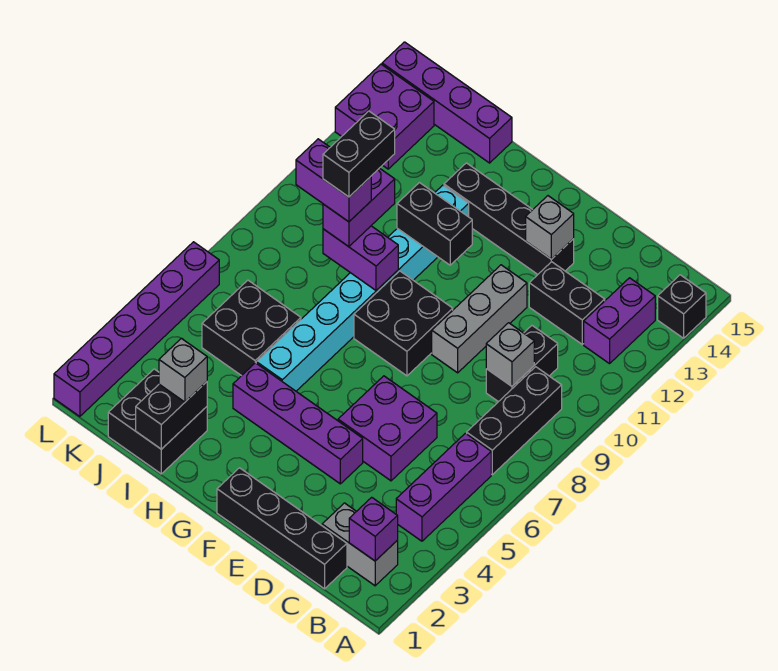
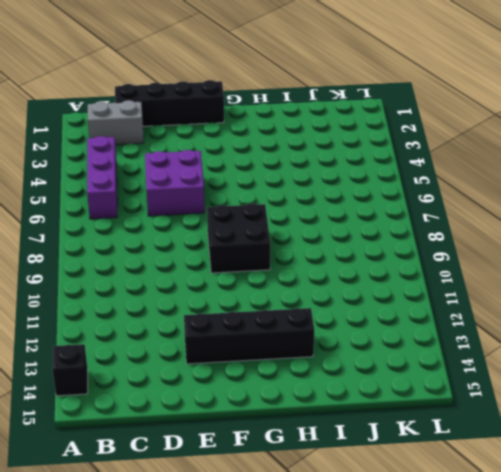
none -> black 1x3 brick [467,367,562,475]
none -> purple 1x2 brick [584,278,655,364]
none -> black 1x2 brick [486,326,558,402]

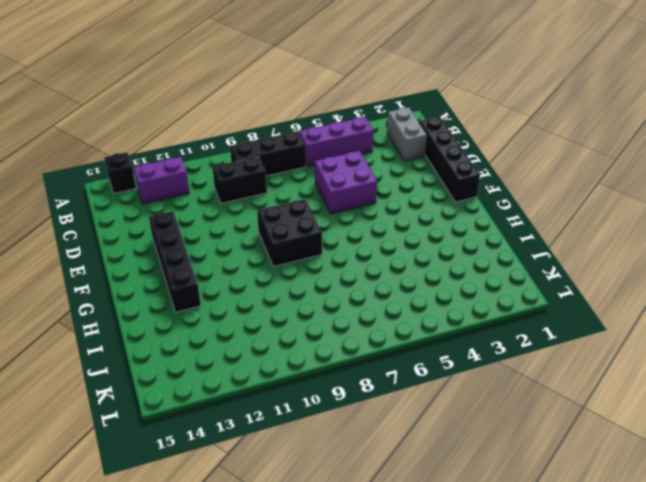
none -> black 1x2 brick [529,262,605,344]
none -> purple 1x4 brick [233,363,363,484]
none -> grey 1x3 brick [432,265,527,373]

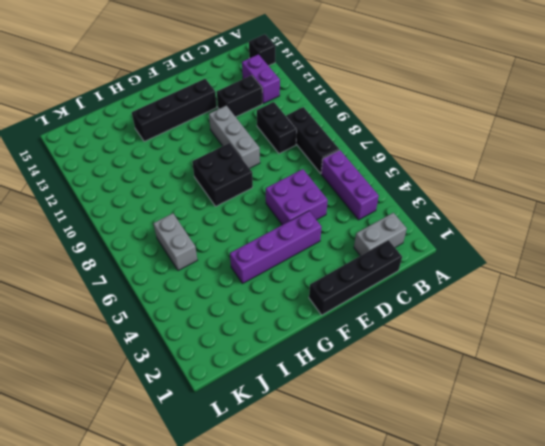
grey 1x2 brick [153,213,197,271] -> black 2x2 brick [202,280,301,376]
none -> cyan 1x8 brick [256,185,469,391]
none -> black 2x2 brick [108,369,207,474]
none -> purple 1x4 brick [382,42,512,163]

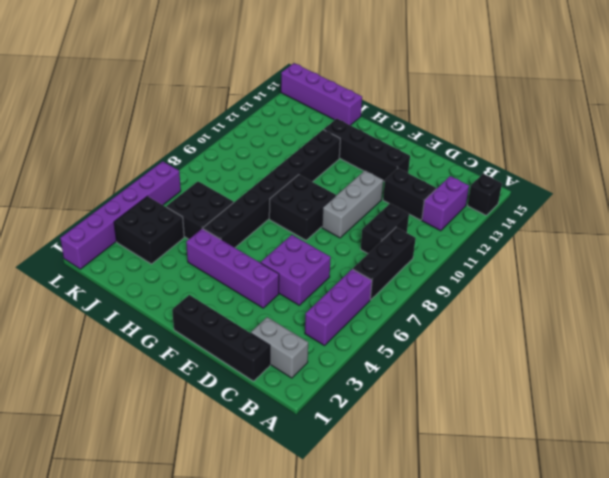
black 1x8 brick [203,130,340,248] -> cyan 1x8 brick [256,185,469,391]
black 2x2 brick [114,196,184,264] -> black 2x2 brick moved to [108,369,207,474]
none -> purple 2x2 brick [335,64,434,169]
none -> purple 1x1 brick [349,497,398,561]
none -> grey 1x1 brick [486,323,534,386]

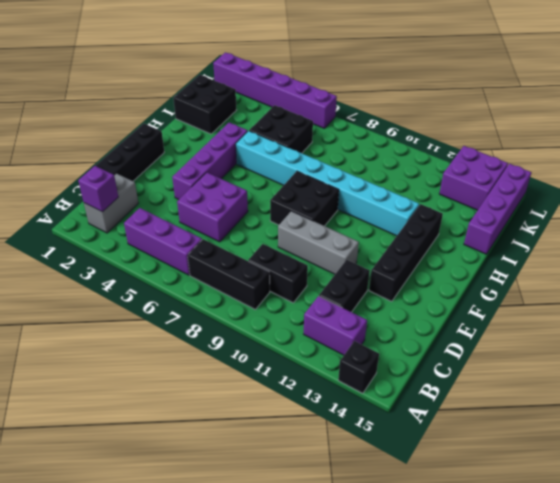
none -> grey 1x1 brick [486,323,534,386]
none -> grey 1x1 brick [526,196,574,259]
none -> black 1x2 brick [397,183,472,265]

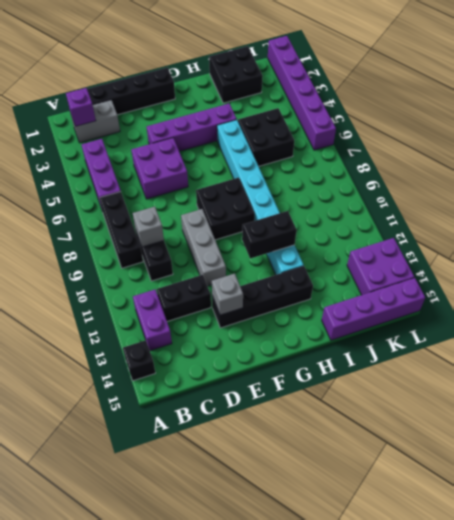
none -> purple 1x2 brick [323,226,398,290]
none -> black 1x2 brick [136,382,207,449]
none -> grey 1x1 brick [159,338,207,402]

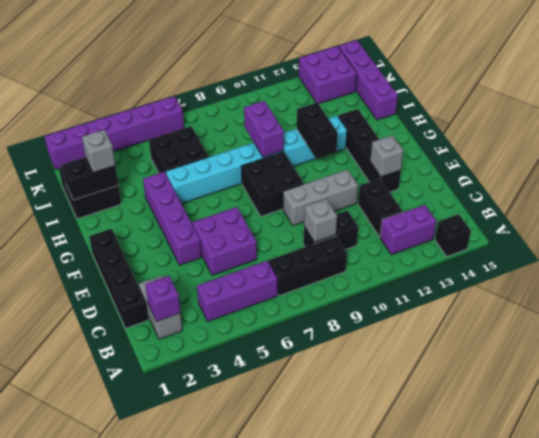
none -> purple 1x2 brick [323,168,395,247]
none -> purple 1x2 brick [296,139,371,222]
none -> black 1x2 brick [323,111,395,197]

